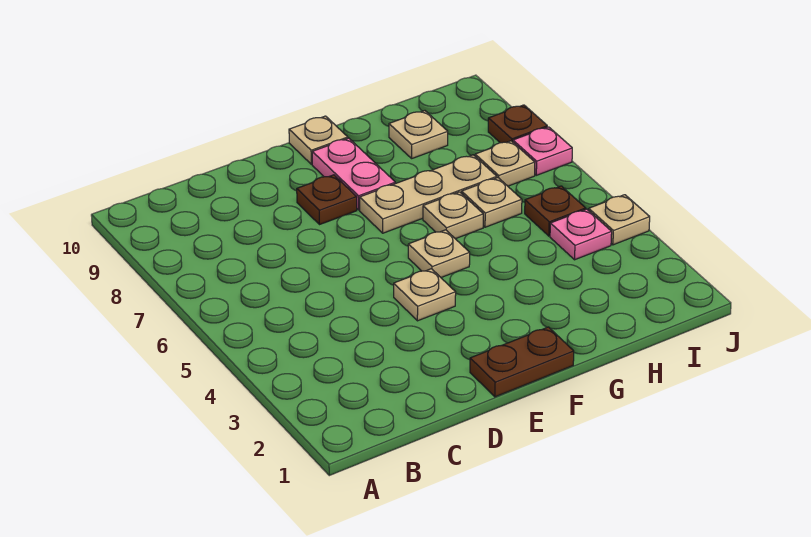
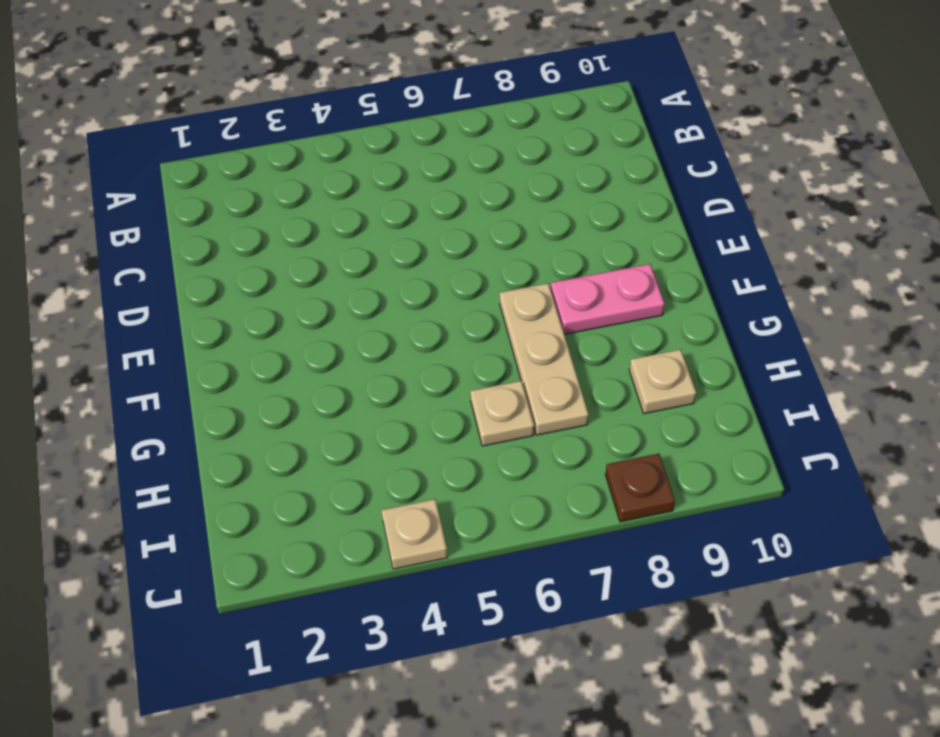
none -> brown 1x2 plate [470,327,574,397]
none -> tan 1x1 plate [394,269,456,321]
none -> brown 1x1 plate [297,175,357,225]

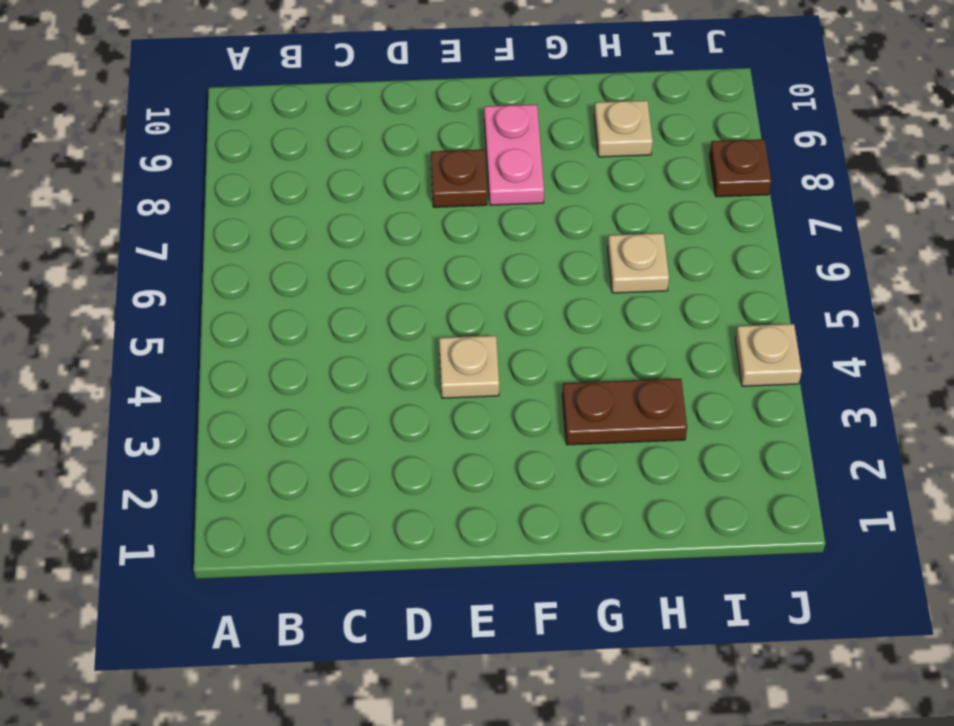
brown 1x2 plate [562,379,687,445] -> brown 1x2 plate moved to [470,327,574,397]
none -> tan 1x1 plate [408,230,470,277]
none -> tan 1x3 plate [360,155,497,233]
none -> tan 1x1 plate [289,116,348,164]

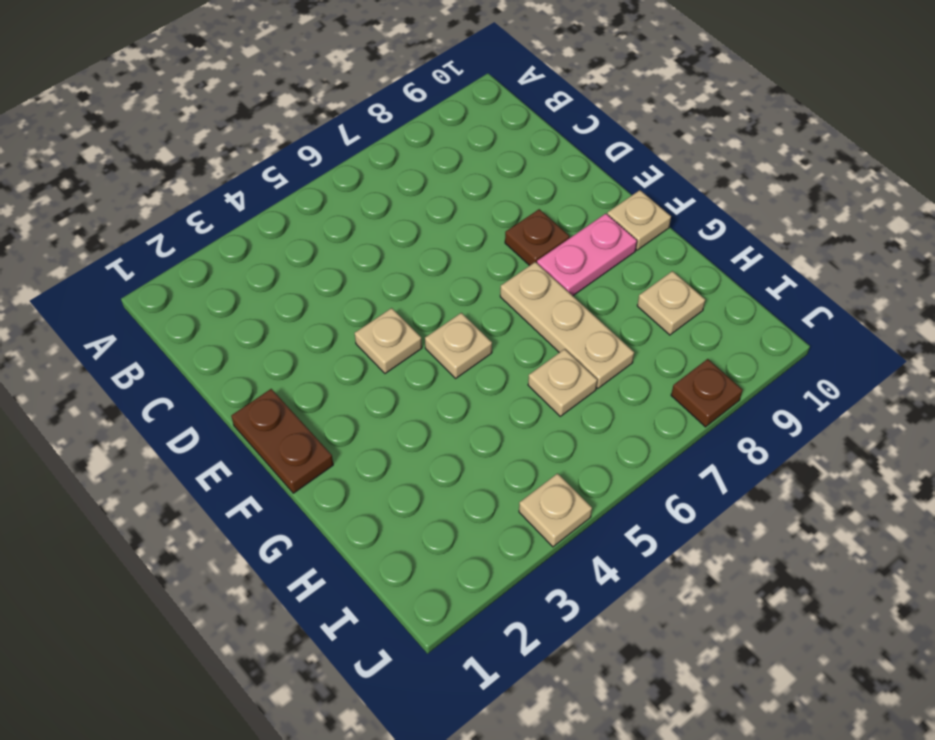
none -> tan 1x1 plate [423,192,483,239]
none -> pink 1x1 plate [550,209,612,260]
none -> brown 1x1 plate [525,186,586,236]

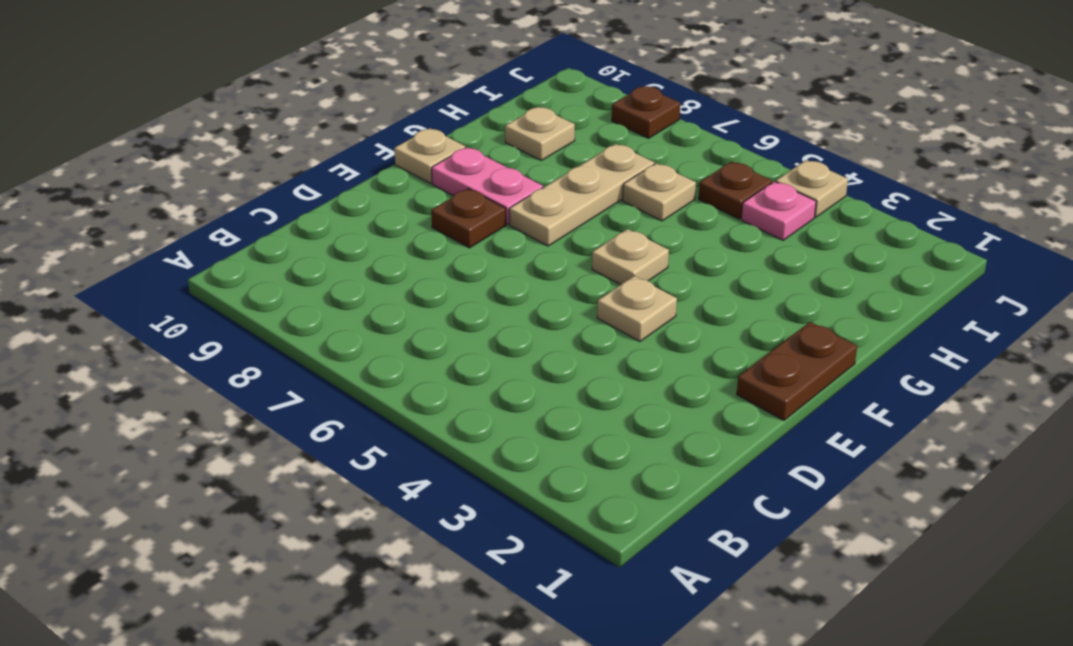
none -> tan 1x1 plate [423,192,483,239]
none -> tan 1x1 plate [475,141,535,186]
none -> pink 1x1 plate [513,127,572,175]

